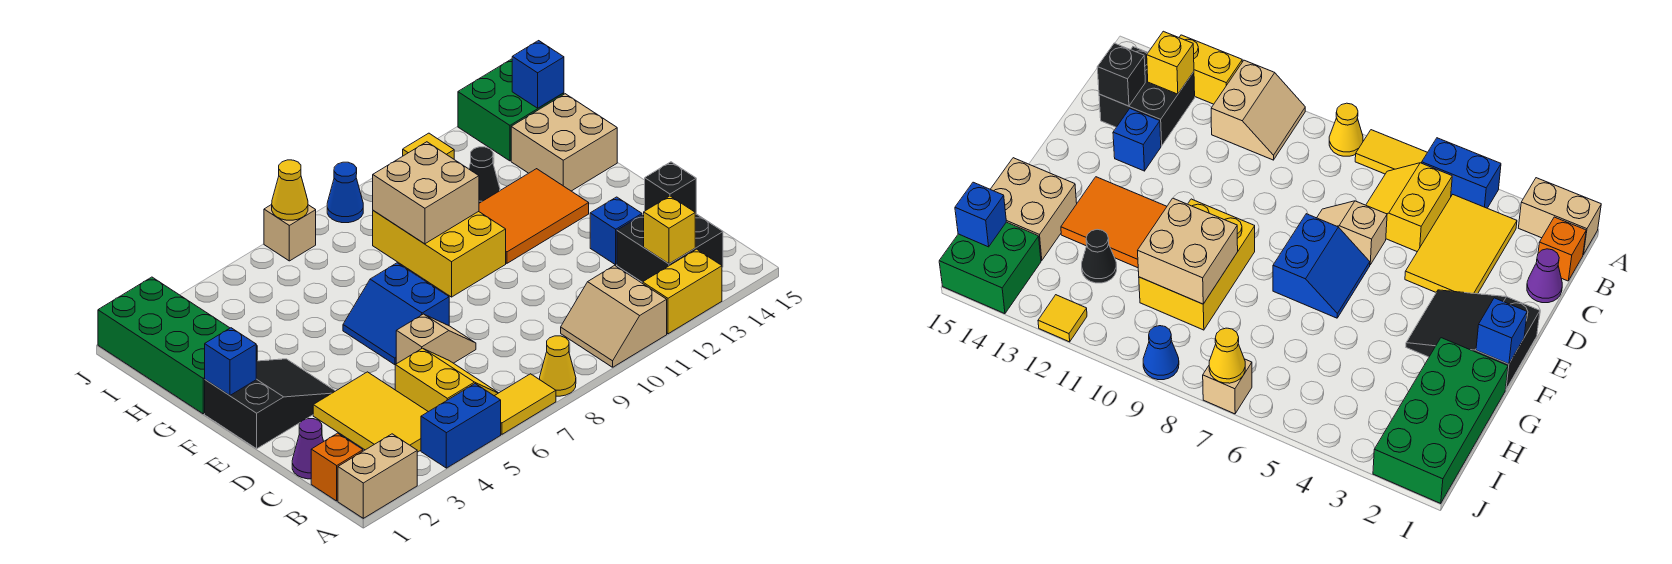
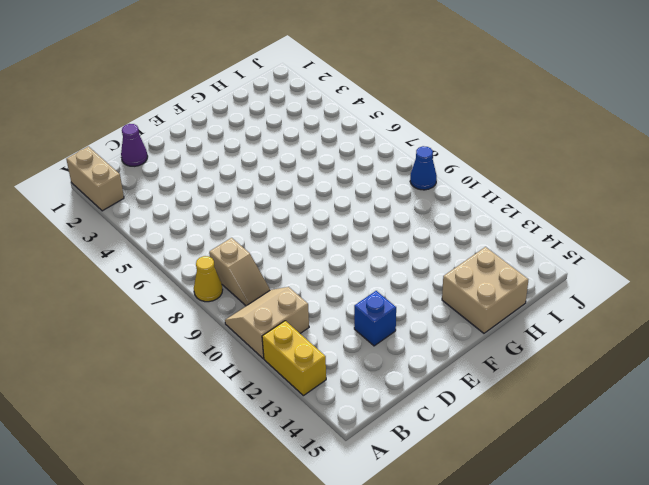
tan 1x2 slope [209,238,270,306] -> tan 1x2 slope moved to [396,314,476,364]
none -> blue 1x2 brick [421,384,501,468]
none -> yellow 1x2 tile [495,374,556,434]
none -> orange 1x1 brick [311,433,363,501]
none -> yellow 2x3 tile [313,372,428,452]

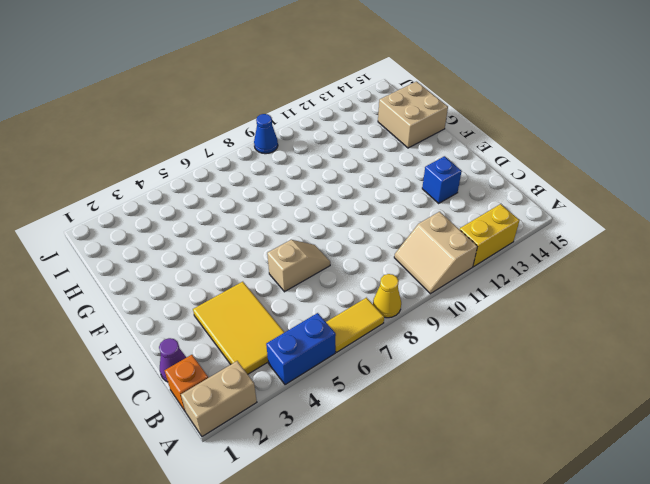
none -> yellow 2x2 slope [395,348,498,412]
none -> black 2x2 brick [617,214,723,282]
none -> black 2x3 slope [205,359,335,449]
none -> blue 2x2 slope [343,263,449,365]

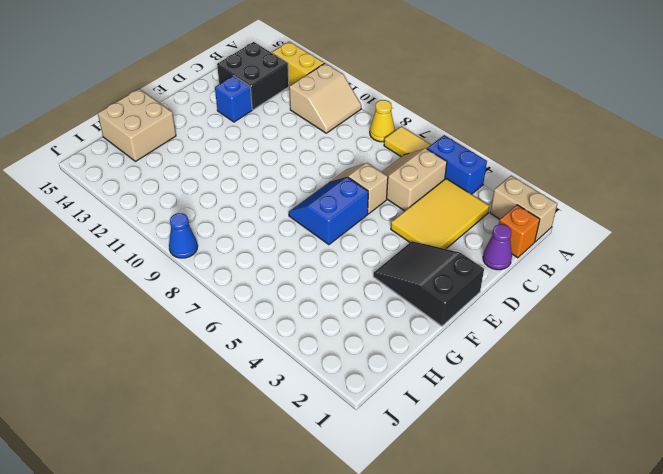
tan 2x2 slope [382,148,447,211] -> yellow 2x2 slope [395,348,498,412]
blue 2x2 slope [289,177,368,245] -> blue 2x2 slope turned to [343,263,449,365]
none -> yellow 2x3 brick [373,211,506,297]
none -> orange 2x3 tile [479,169,589,263]
none -> green 2x4 brick [98,277,257,414]
none -> black 1x1 cone [469,147,500,203]

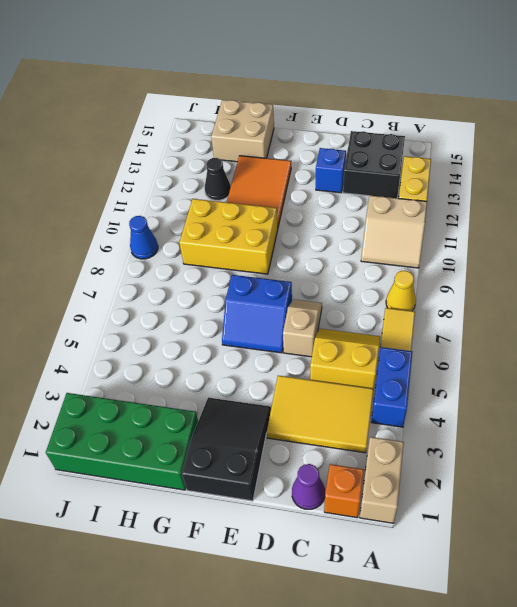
none -> green 2x2 brick [458,59,564,161]
none -> tan 1x1 brick [264,205,316,261]
none -> yellow 1x1 tile [403,133,454,159]
none -> yellow 1x1 brick [644,196,695,264]

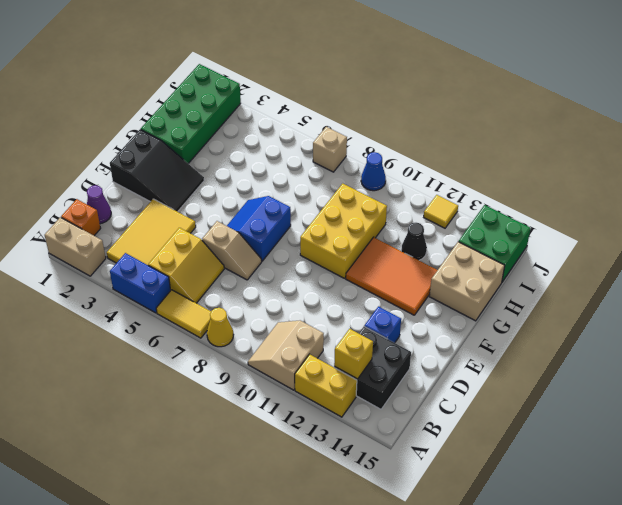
none -> black 1x1 brick [645,162,696,214]
none -> blue 1x1 brick [205,328,256,395]
none -> tan 2x2 brick [373,142,479,244]
none -> blue 1x1 brick [512,41,564,108]

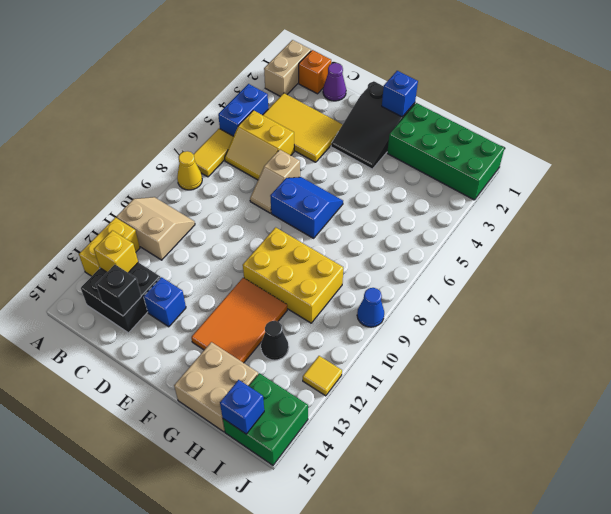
none -> tan 1x1 brick [264,205,316,261]
none -> tan 2x2 brick [373,142,479,244]
none -> yellow 1x1 cone [272,160,308,220]

